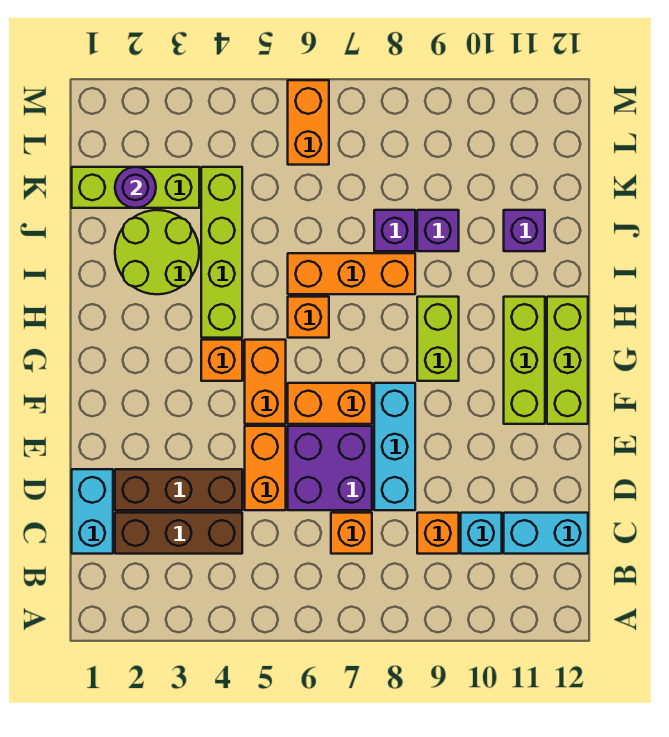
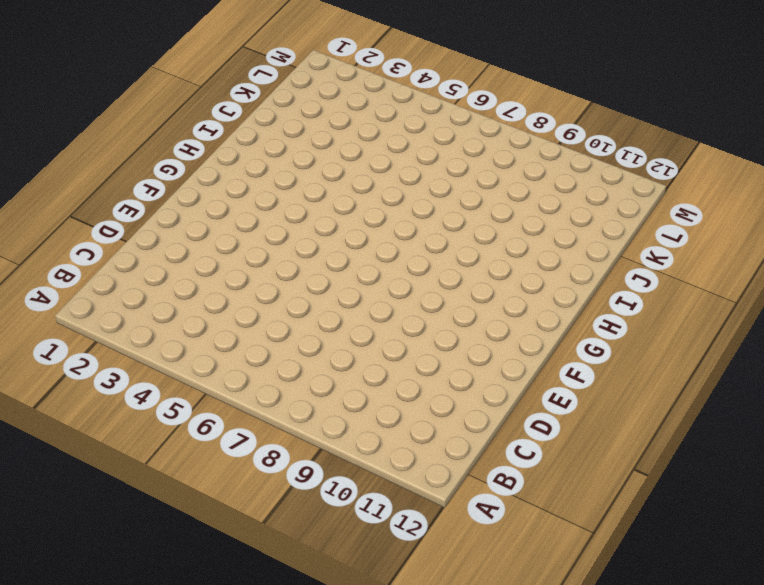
none -> cyan 1x2 brick [72,469,113,554]
none -> brown 1x3 brick [115,513,242,554]
none -> orange 1x1 brick [331,513,372,554]

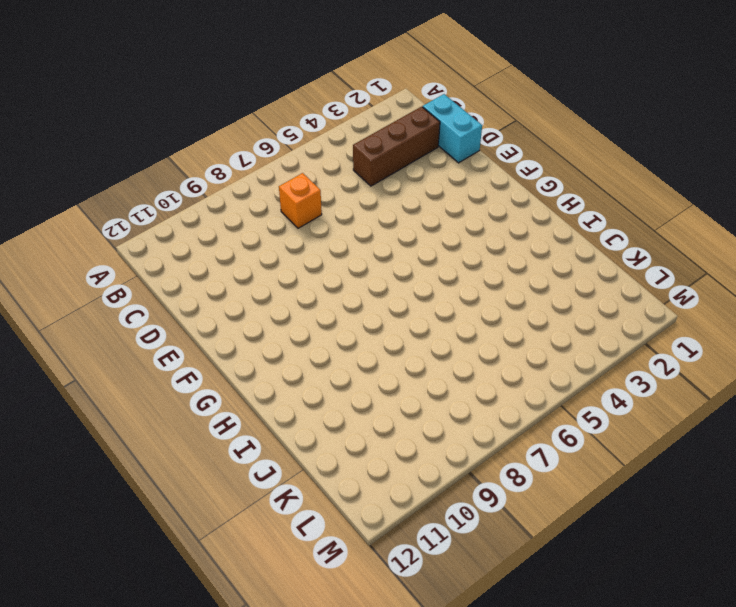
none -> orange 1x1 brick [417,513,459,554]
none -> cyan 1x1 brick [461,513,502,554]
none -> cyan 1x2 brick [504,513,588,554]

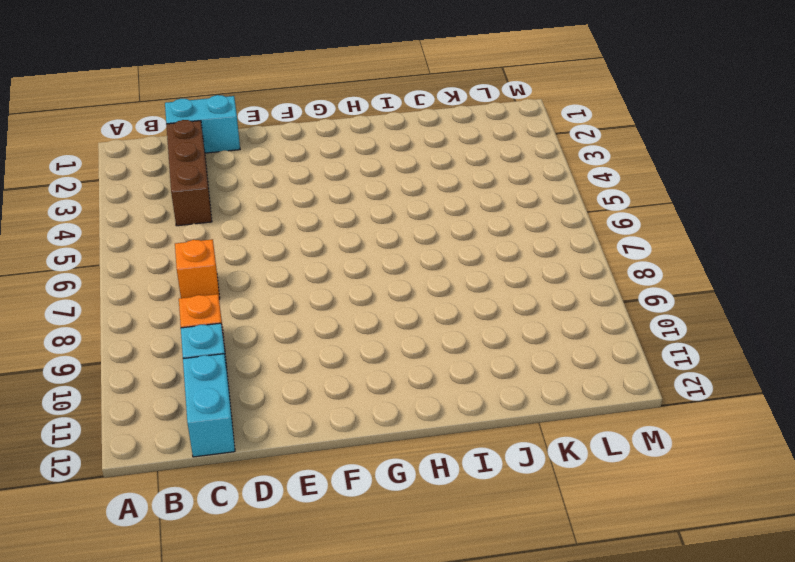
none -> brown 1x3 brick [115,469,242,510]
none -> orange 1x2 brick [245,426,286,510]
none -> purple 2x2 brick [288,426,372,510]

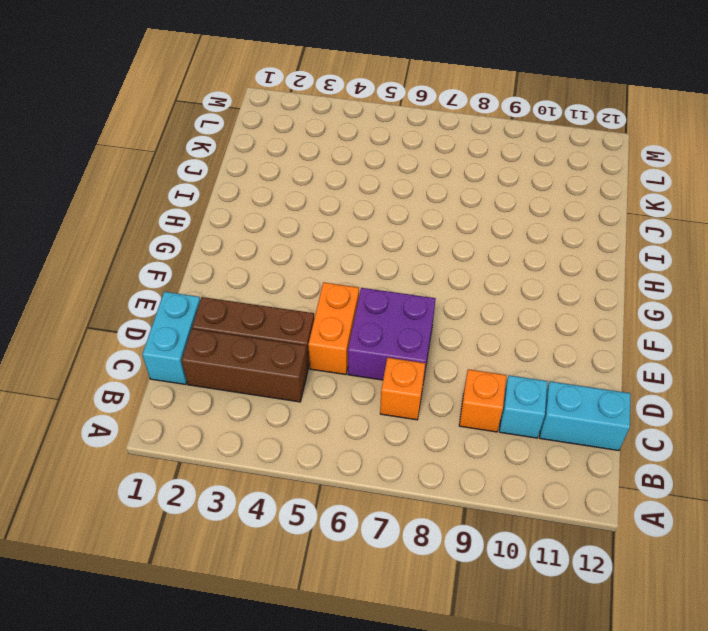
none -> cyan 1x3 brick [374,383,415,510]
none -> orange 1x2 brick [245,340,286,424]
none -> orange 1x2 brick [288,383,372,424]

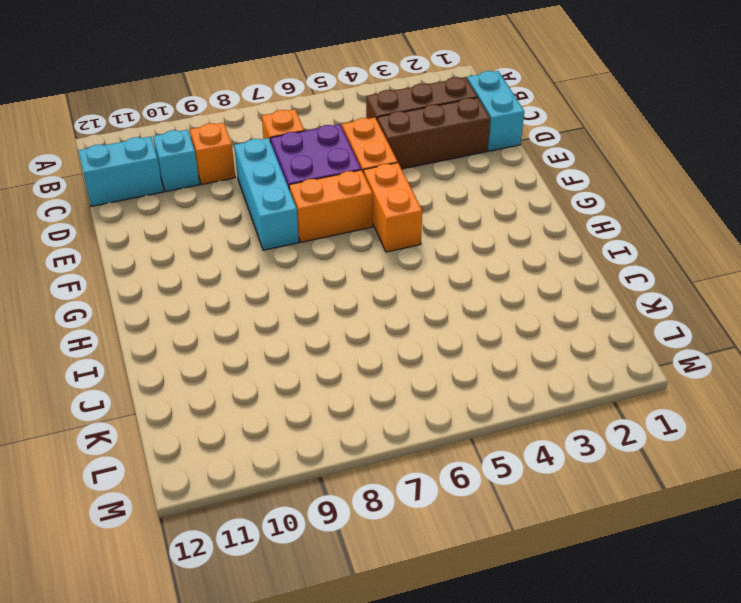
none -> lime 1x3 brick [504,297,545,424]
none -> lime 1x3 brick [547,297,588,424]
none -> orange 1x1 brick [201,340,242,381]

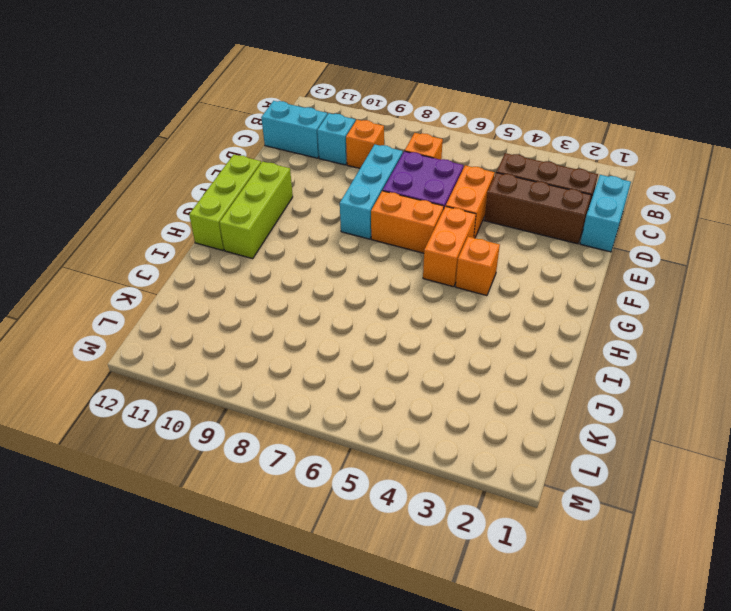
none -> lime 1x2 brick [417,297,459,381]
none -> lime 1x4 brick [201,167,242,338]
none -> orange 1x1 brick [288,297,329,338]

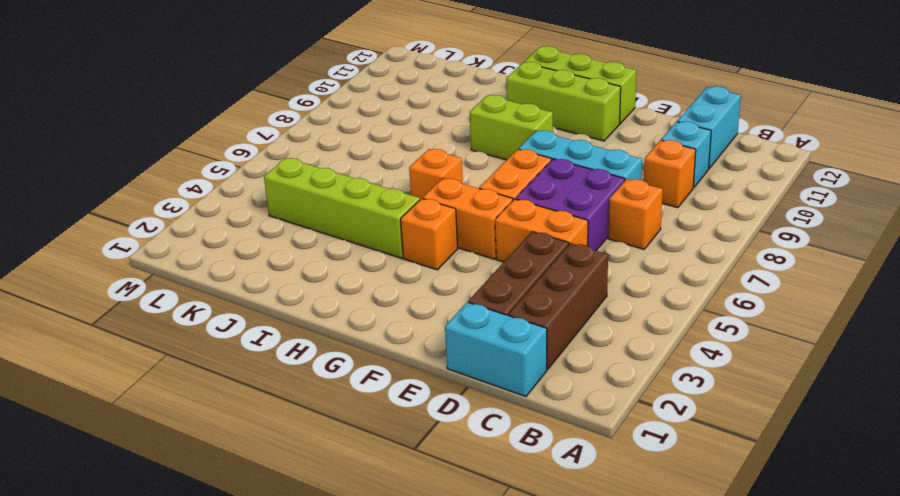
none -> lime 2x2 round brick [115,210,199,294]
none -> orange 1x3 brick [288,253,415,294]
none -> purple 1x1 brick [374,210,415,251]

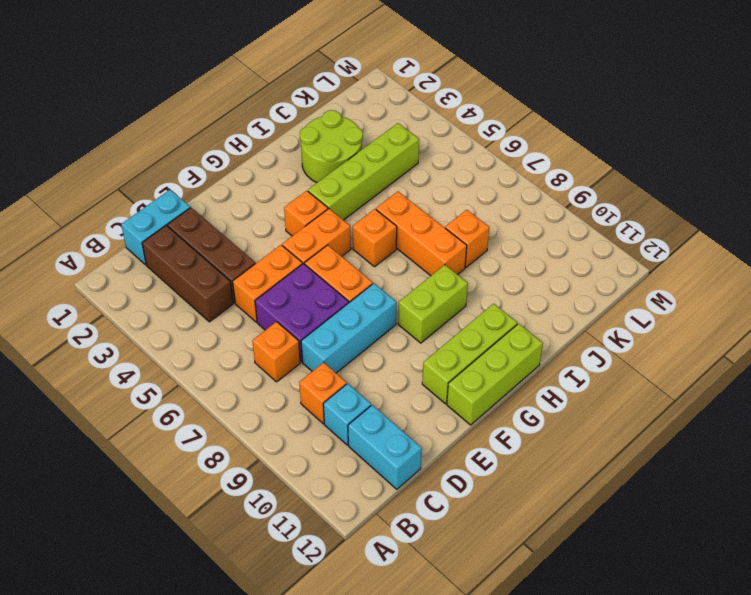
orange 1x1 brick [445,210,489,267] -> purple 1x1 brick [374,210,415,251]
none -> purple 1x1 brick [417,210,459,251]
none -> purple 1x1 brick [504,210,545,251]
none -> lime 1x3 brick [72,167,199,208]

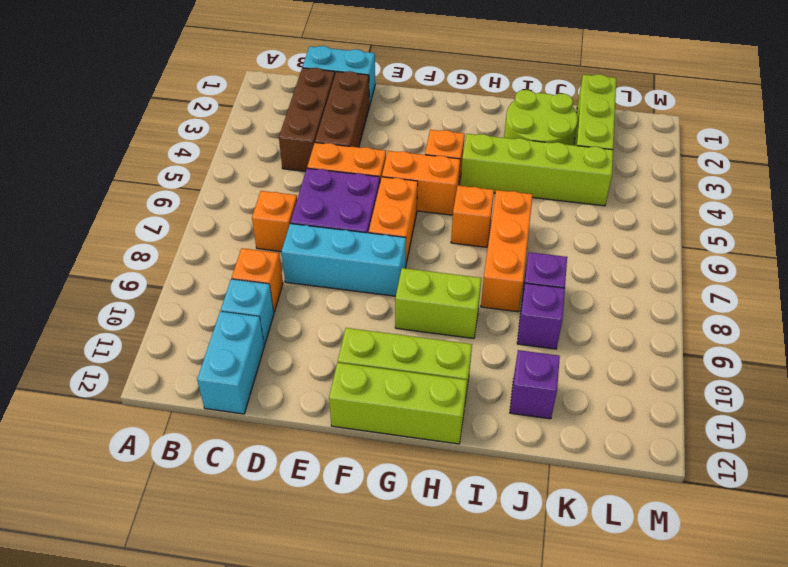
none -> orange 1x2 brick [288,80,329,165]
none -> purple 1x1 round brick [115,167,156,208]

